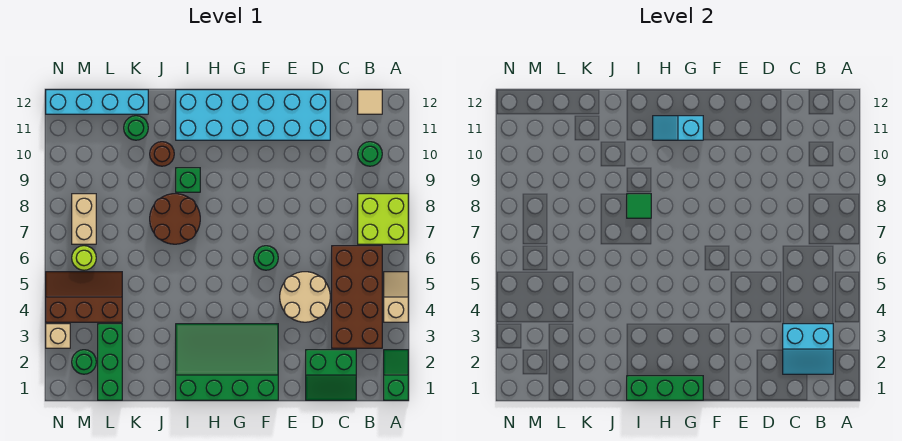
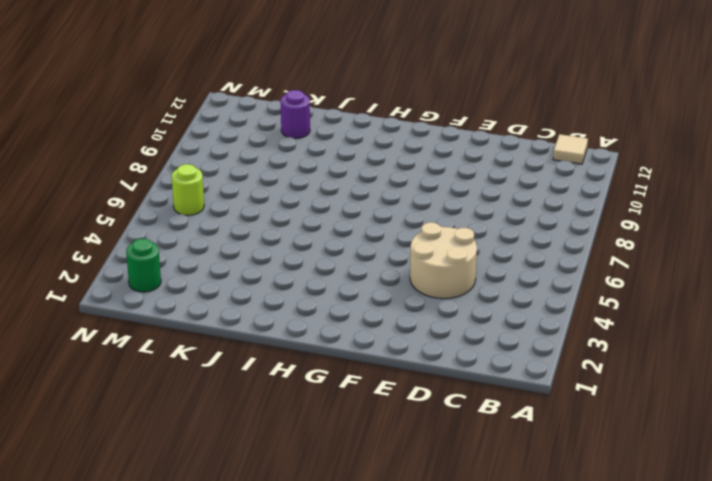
purple 1x1 round brick [281,90,310,139] -> green 1x1 round brick [124,116,148,140]
none -> green 1x2 slope [384,350,408,400]
none -> tan 1x2 slope [384,272,408,322]
none -> lime 2x2 brick [358,194,408,244]

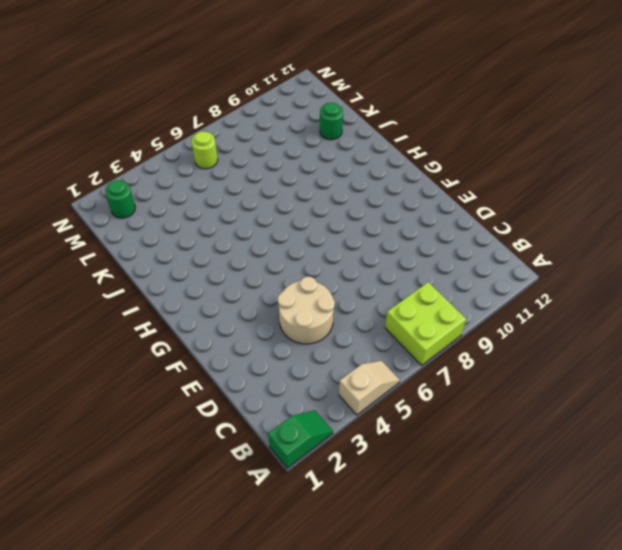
none -> brown 2x4 brick [332,246,382,348]
none -> green 1x1 round brick [358,142,382,166]
none -> tan 1x1 tile [358,90,382,114]

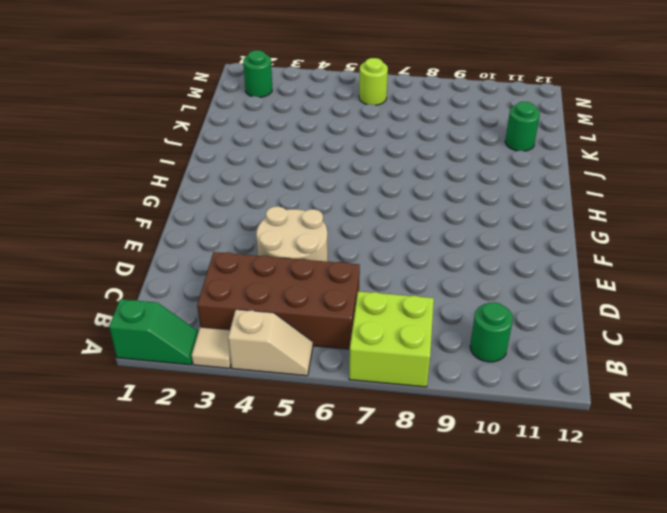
tan 1x1 tile [191,327,231,368] -> tan 1x1 tile moved to [358,90,382,114]
none -> green 2x2 slope [306,350,356,400]
none -> cyan 2x6 brick [176,90,330,140]
none -> green 3x4 slope [176,324,278,400]

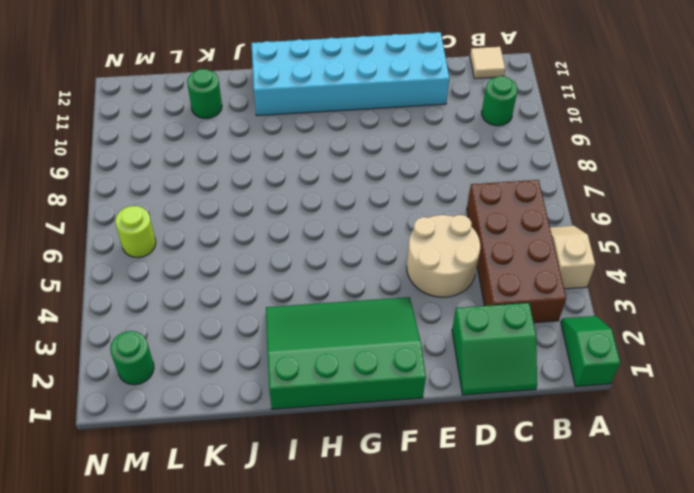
none -> lime 2x2 brick [358,194,408,244]
none -> green 1x1 round brick [254,246,278,270]
none -> brown 2x2 round brick [150,194,200,244]

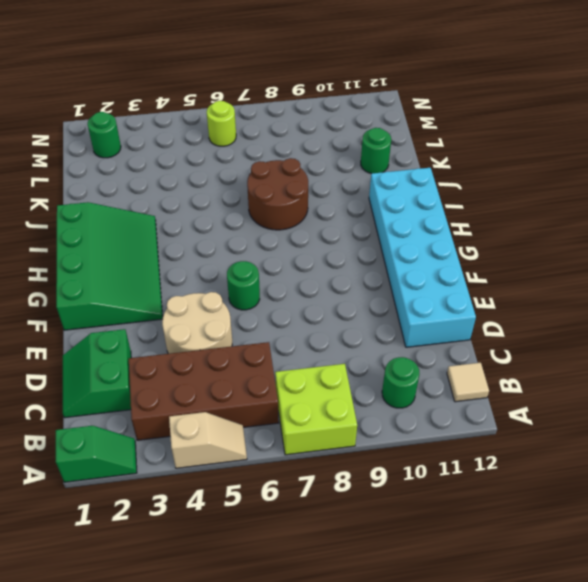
none -> green 1x1 brick [176,168,200,192]
none -> brown 1x1 round brick [150,142,174,166]
none -> cyan 1x4 brick [46,90,148,114]

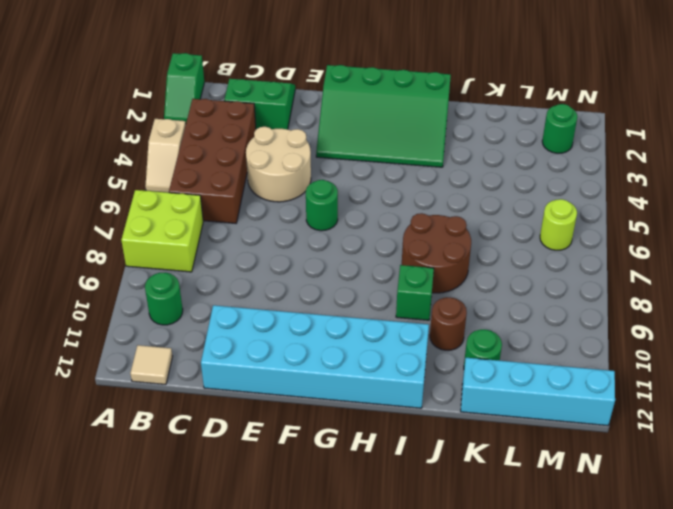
none -> green 1x3 brick [98,324,122,400]
none -> brown 2x3 slope [46,272,122,322]
none -> tan 1x2 brick [72,194,96,244]

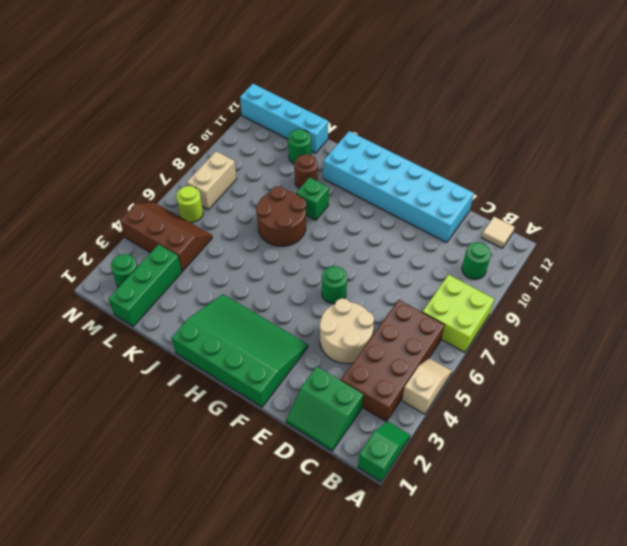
none -> tan 1x1 brick [46,324,70,348]
none -> cyan 2x2 slope [783,324,833,374]
none -> green 1x3 brick [627,376,703,400]

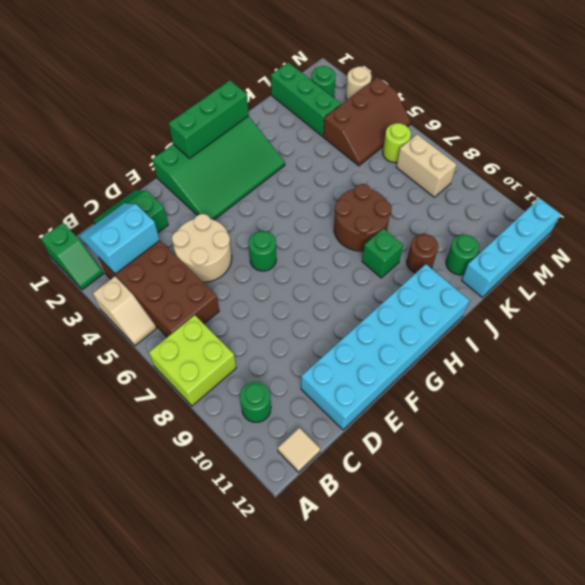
tan 1x1 round brick [346,67,371,100] -> tan 1x1 brick [46,324,70,348]
none -> cyan 1x2 slope [653,116,703,140]
none -> green 1x1 tile [627,194,651,218]

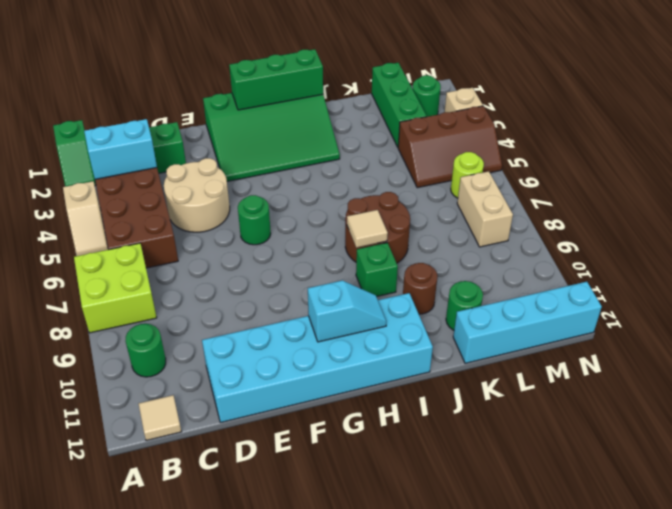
tan 1x1 tile [347,210,388,248] -> green 1x1 tile [627,194,651,218]

